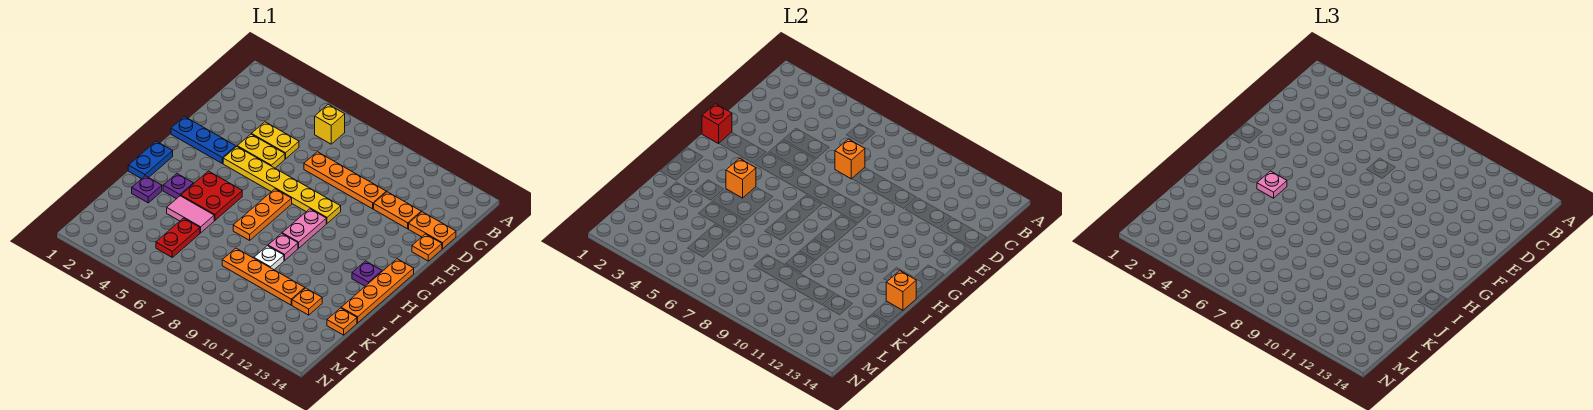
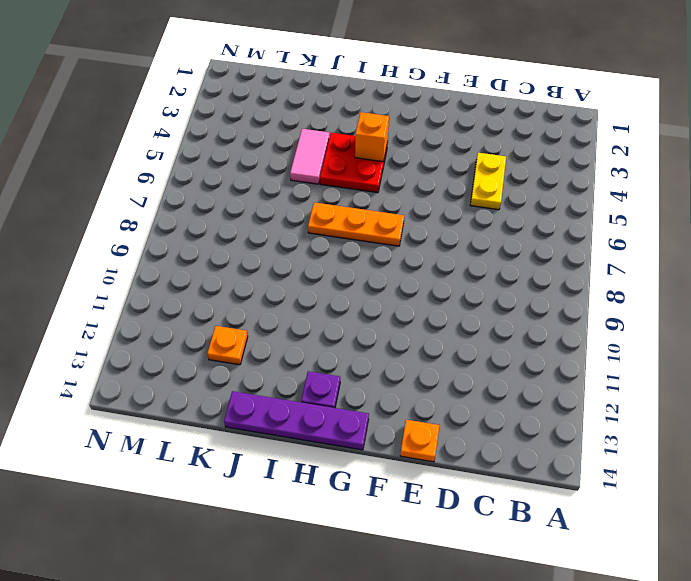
purple 1x4 plate [224,391,369,450] -> orange 1x4 plate [341,259,414,323]
none -> yellow 1x1 brick [315,104,345,144]
none -> orange 1x4 plate [304,152,386,209]
none -> orange 1x2 plate [374,192,421,229]

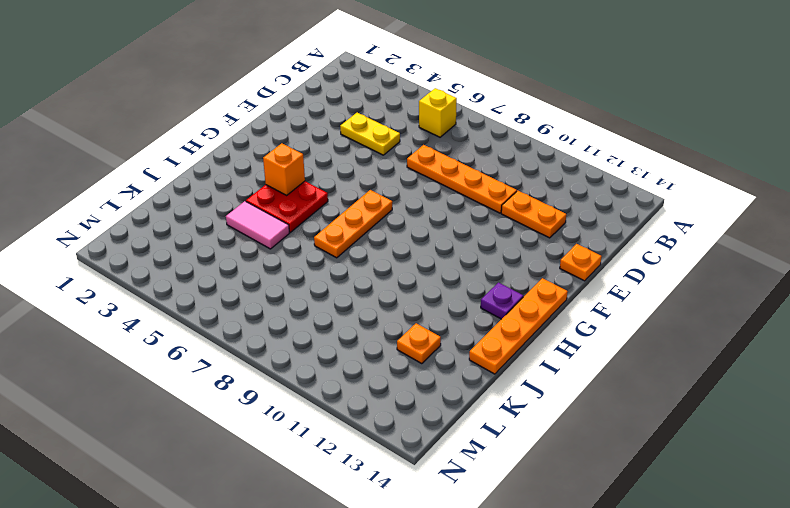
none -> orange 1x2 plate [409,212,456,249]
none -> yellow 1x2 plate [237,134,285,168]
none -> blue 1x3 plate [171,117,236,163]

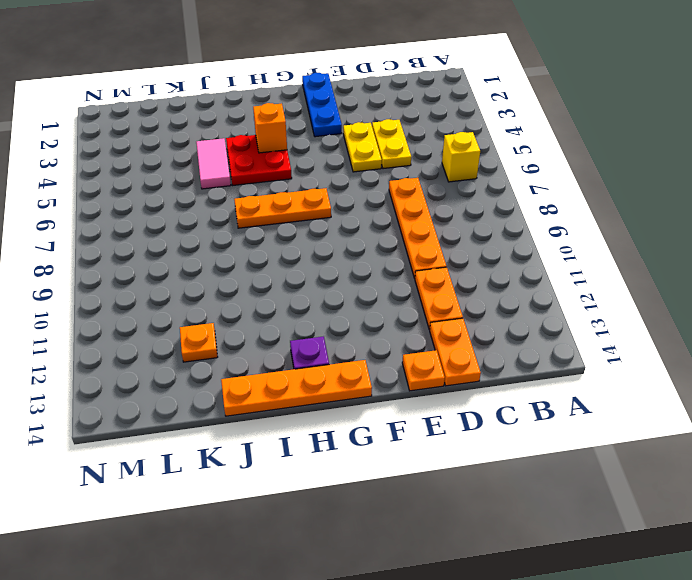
none -> yellow 1x6 plate [223,147,341,223]
none -> pink 1x2 plate [282,209,326,248]
none -> blue 1x2 plate [128,141,173,179]

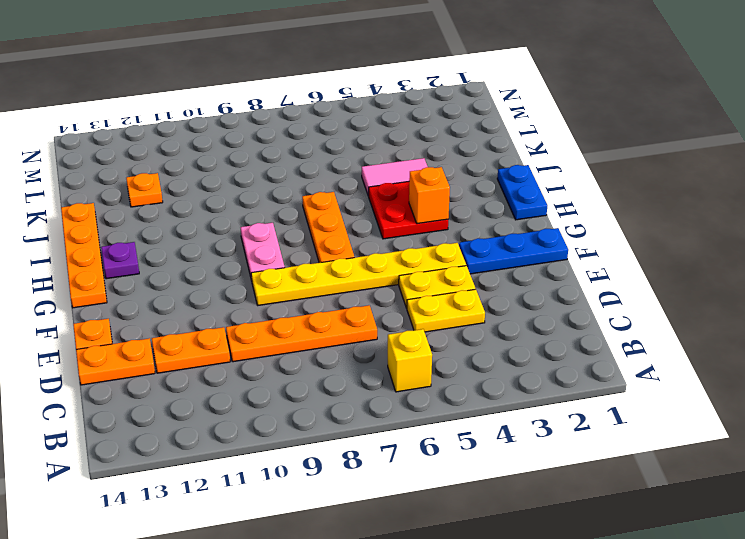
none -> purple 1x1 plate [163,174,193,199]
none -> pink 1x1 plate [268,233,298,260]
none -> purple 1x1 plate [132,176,162,203]

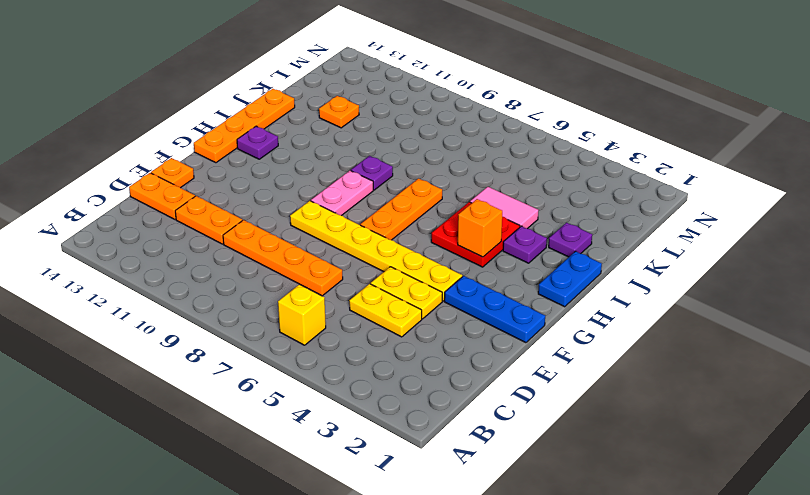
purple 1x1 plate [351,156,393,190] -> pink 1x1 plate [268,233,298,260]
none -> white 1x1 plate [254,246,284,270]
none -> red 1x2 plate [156,218,200,257]
none -> orange 1x4 plate [222,248,305,305]

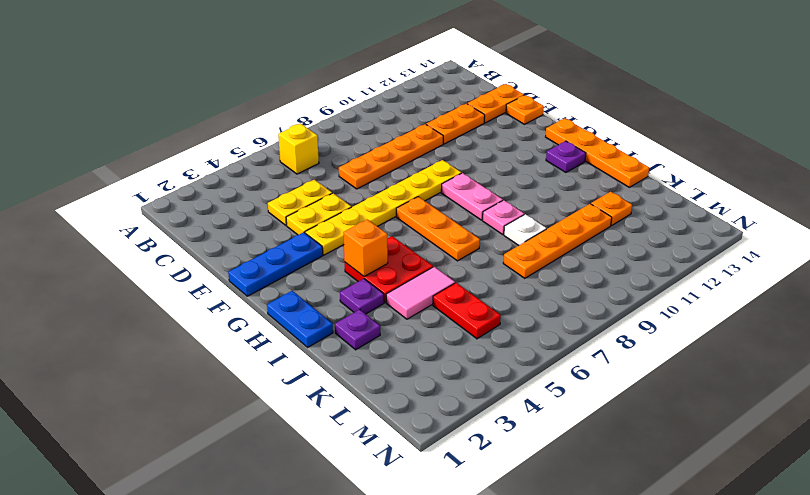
none -> orange 1x1 plate [327,308,357,335]
none -> orange 1x1 brick [835,139,865,179]
none -> red 1x1 brick [702,104,732,144]

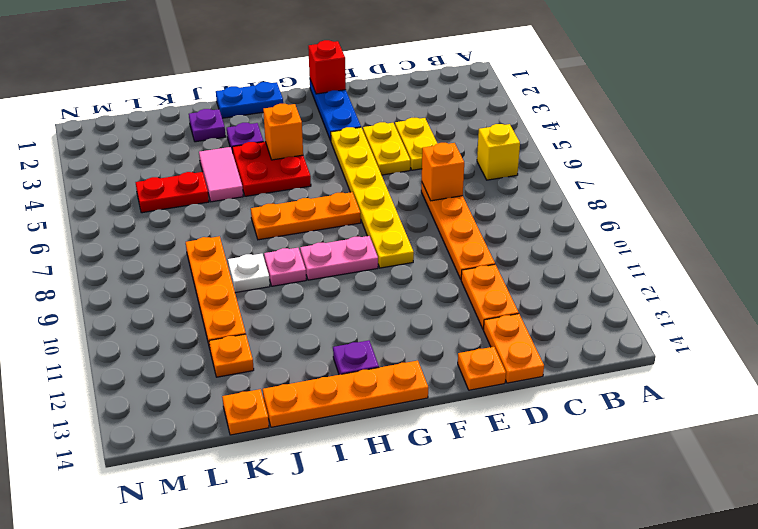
none -> orange 1x1 brick [886,271,916,311]
none -> pink 1x1 plate [1257,171,1287,198]

